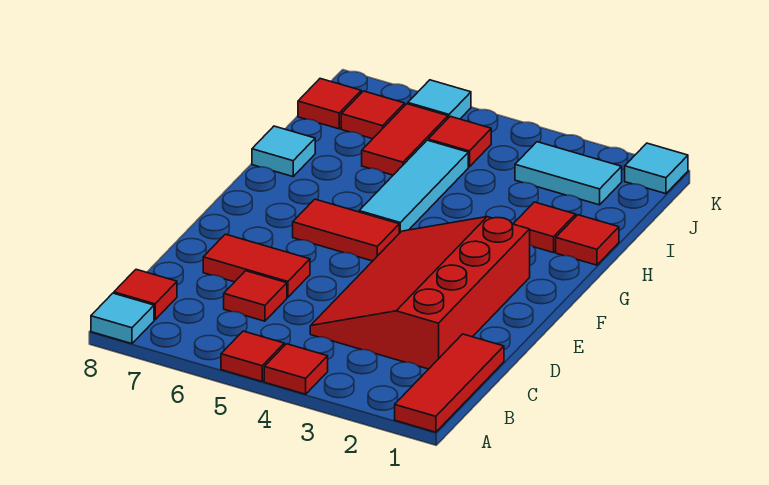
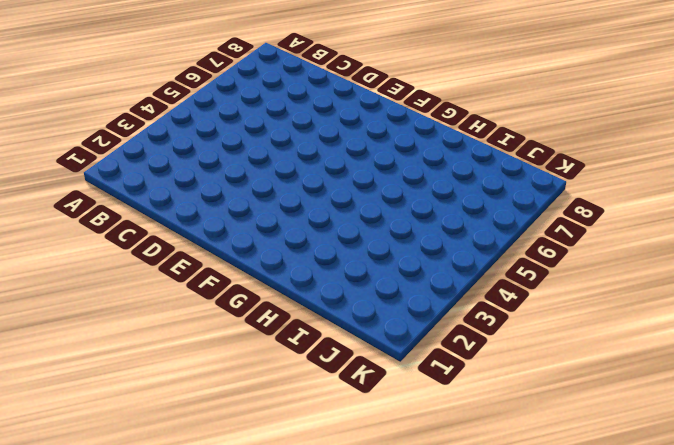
none -> red 1x3 tile [395,334,504,432]
none -> red 1x1 tile [264,344,328,394]
none -> red 1x1 tile [221,331,284,382]

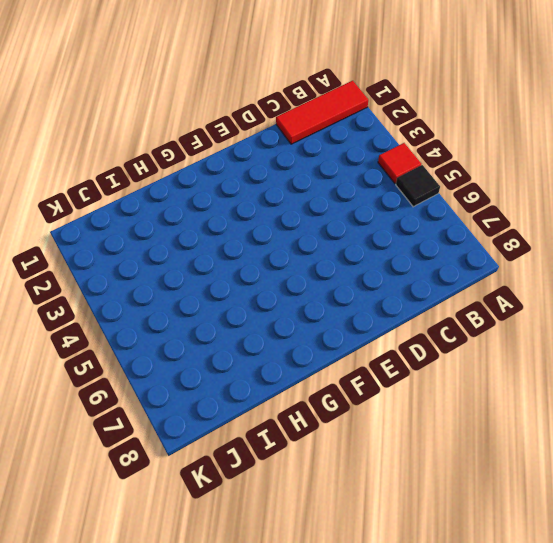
black 1x1 tile [396,165,440,207] -> red 1x1 tile [221,331,284,382]
none -> cyan 1x1 tile [91,293,154,344]
none -> red 1x1 tile [114,269,177,320]
none -> red 3x4 slope [310,217,530,369]

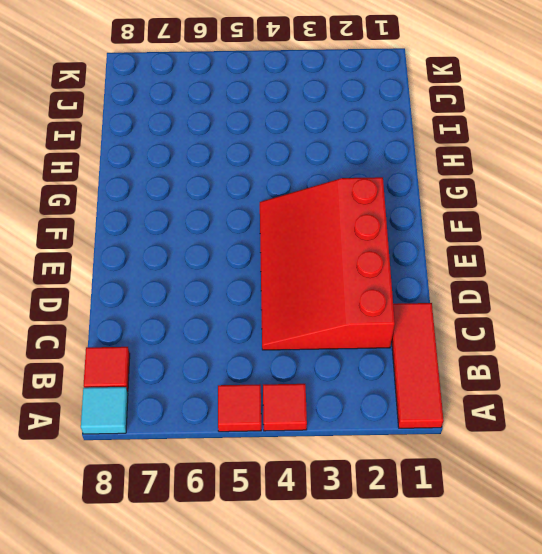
none -> red 1x1 tile [224,271,287,321]
none -> red 1x2 tile [203,234,310,297]
none -> red 1x2 tile [293,199,399,261]

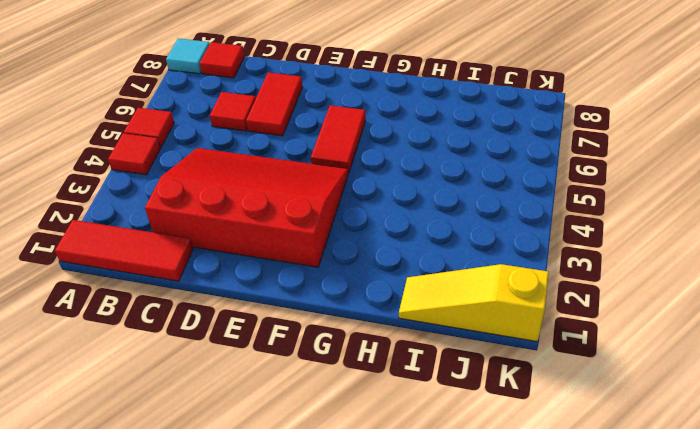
yellow 1x3 slope [399,264,549,342] -> cyan 1x1 tile [625,143,688,194]
none -> cyan 1x3 tile [359,140,468,233]
none -> red 1x1 tile [556,215,619,265]
none -> red 1x1 tile [514,202,576,253]

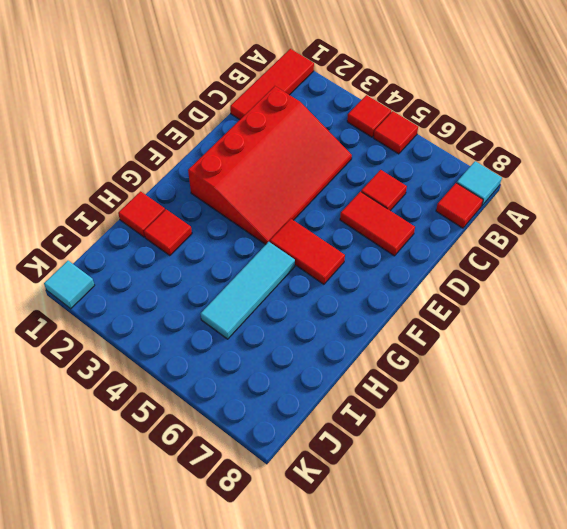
none -> cyan 1x1 tile [252,126,315,177]
none -> red 1x2 tile [362,104,448,175]
none -> cyan 1x2 tile [515,142,622,205]

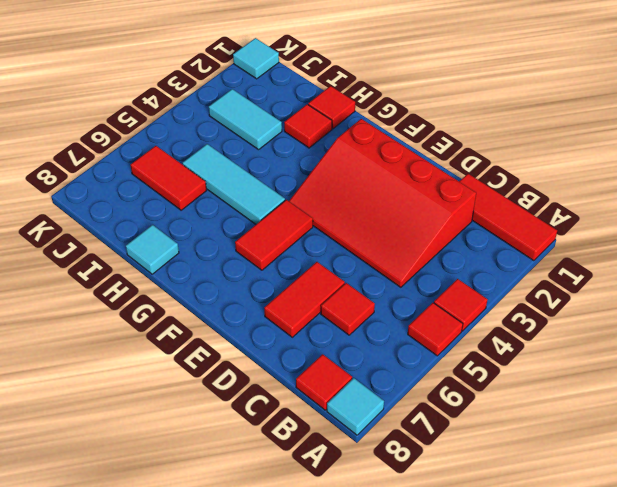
cyan 1x2 tile [209,89,282,150] -> cyan 1x2 tile turned to [515,142,622,205]
none -> red 1x1 tile [428,116,491,167]
none -> red 1x1 tile [341,91,405,139]
none -> red 1x1 tile [298,79,361,129]

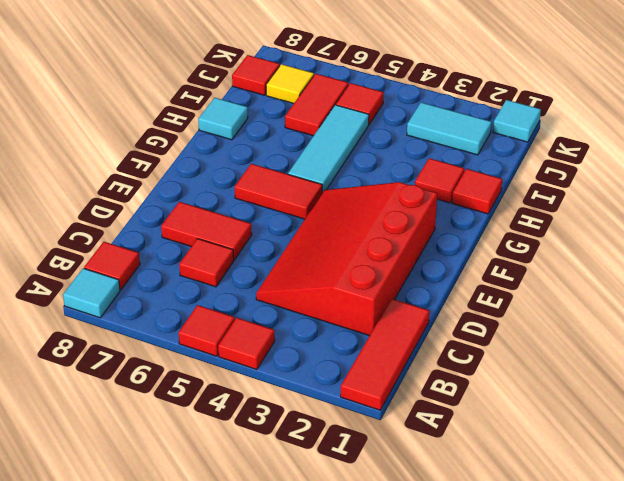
yellow 1x1 tile [266,64,314,104] -> red 1x1 tile [341,91,405,139]
none -> cyan 1x1 tile [408,80,471,119]

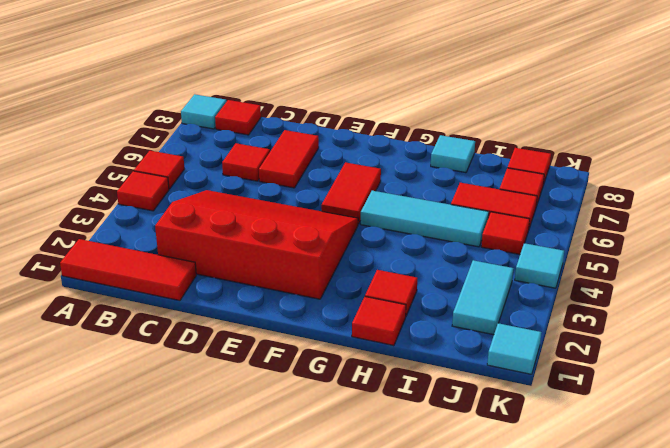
cyan 1x1 tile [515,243,564,288] -> cyan 1x1 tile moved to [408,80,471,119]

